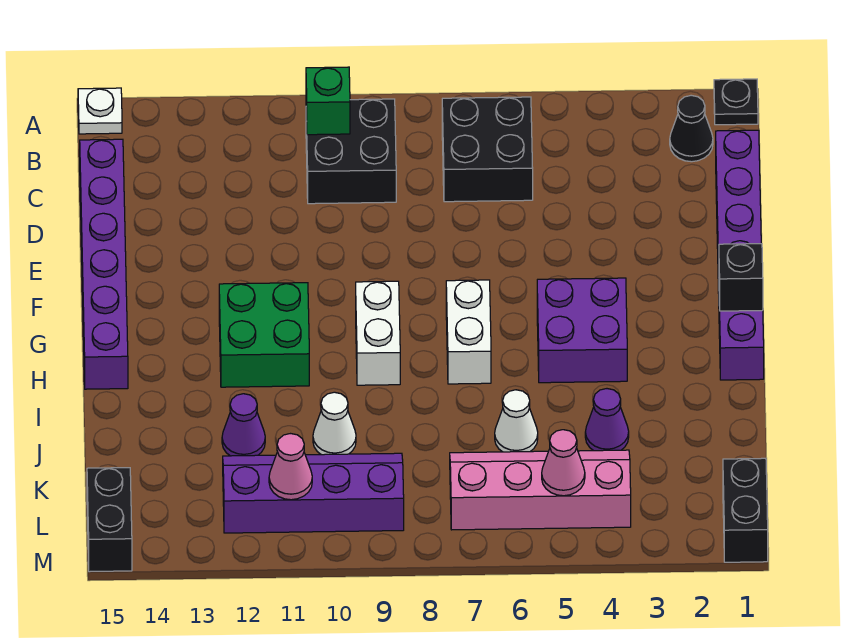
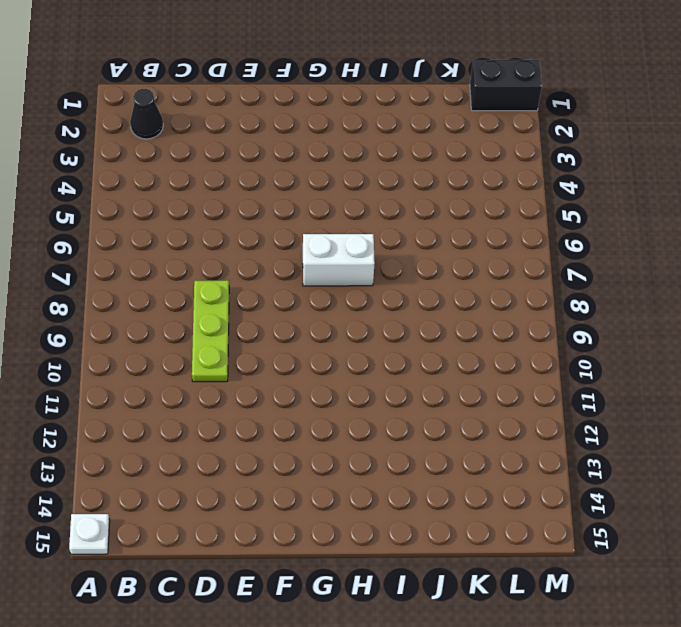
lime 1x3 plate [192,280,229,382] -> none
none -> black 1x1 plate [714,79,758,125]
none -> black 2x2 brick [442,97,533,202]
none -> black 2x2 brick [306,99,396,204]

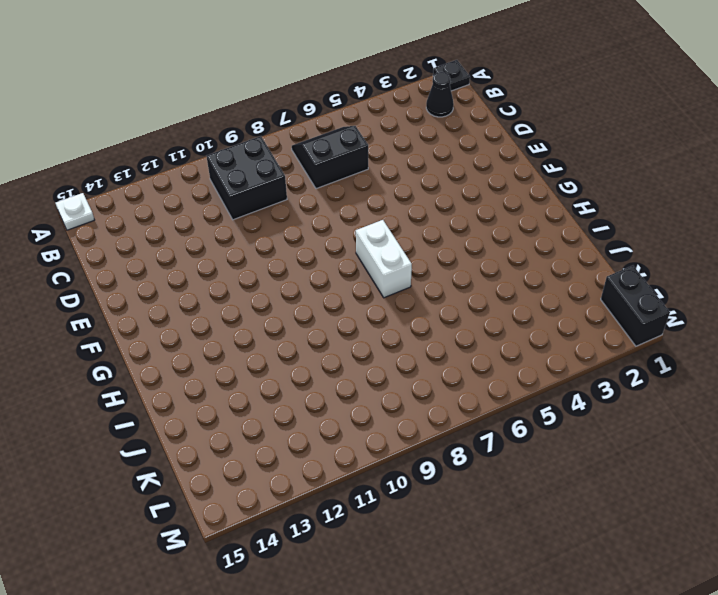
black 2x2 slope [292,126,368,189] -> black 2x2 brick [442,97,533,202]
none -> purple 1x6 brick [716,130,764,380]
none -> purple 1x6 brick [80,139,128,389]
none -> purple 2x2 brick [537,278,627,383]

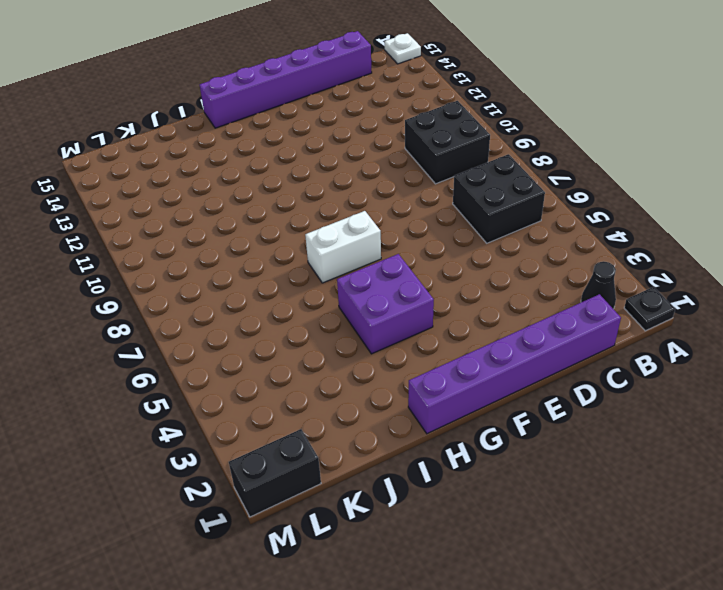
none -> white 1x2 brick [356,281,400,385]
none -> green 2x2 brick [219,283,309,387]
none -> purple 1x1 cone [585,389,629,451]

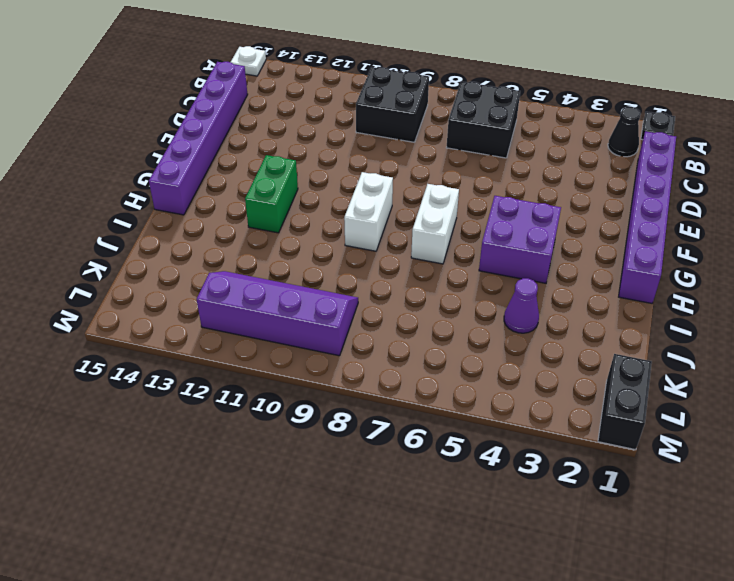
green 1x2 brick [245,155,298,233] -> green 2x2 brick [219,283,309,387]
none -> white 1x1 cone [495,390,538,452]
none -> white 1x1 cone [313,392,356,455]
none -> purple 1x1 cone [222,394,265,456]

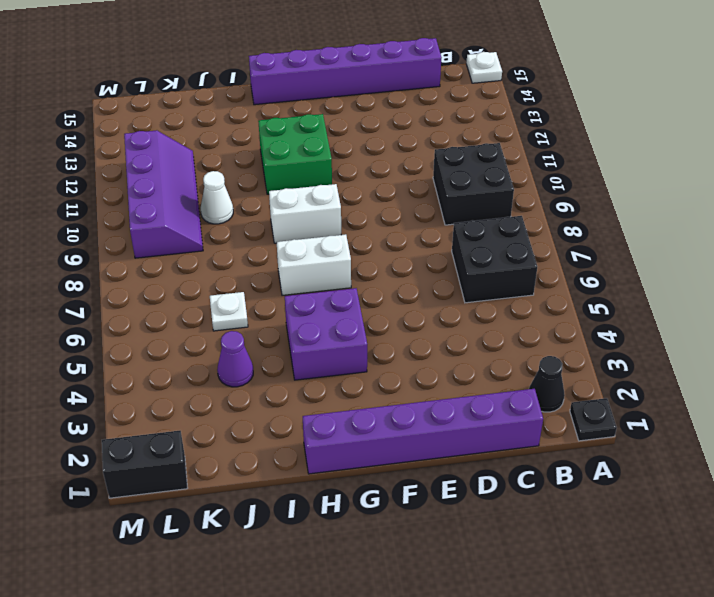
white 1x1 plate [210,292,248,331] -> white 1x1 cone [495,390,538,452]
none -> purple 1x1 cone [222,394,265,456]
none -> pink 2x4 slope [450,450,631,530]
none -> black 1x2 brick [87,468,132,572]

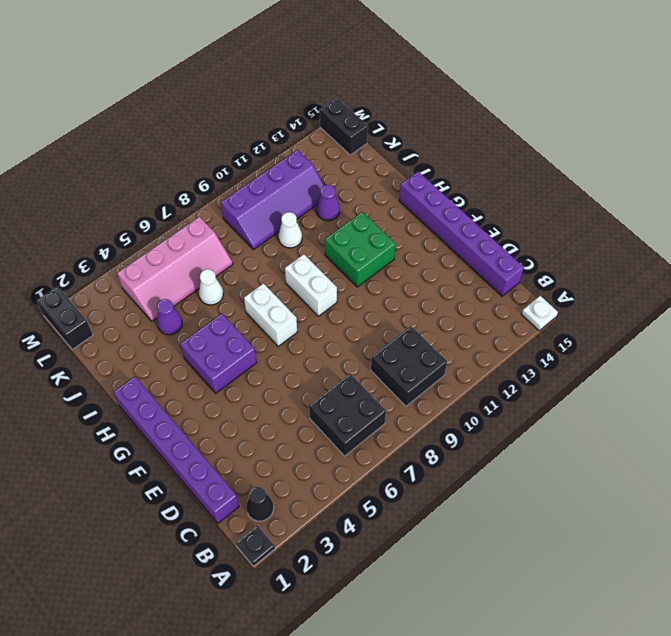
none -> green 1x1 brick [306,67,350,135]
none -> black 1x1 brick [719,243,763,311]
none -> pink 1x1 cone [542,430,585,496]

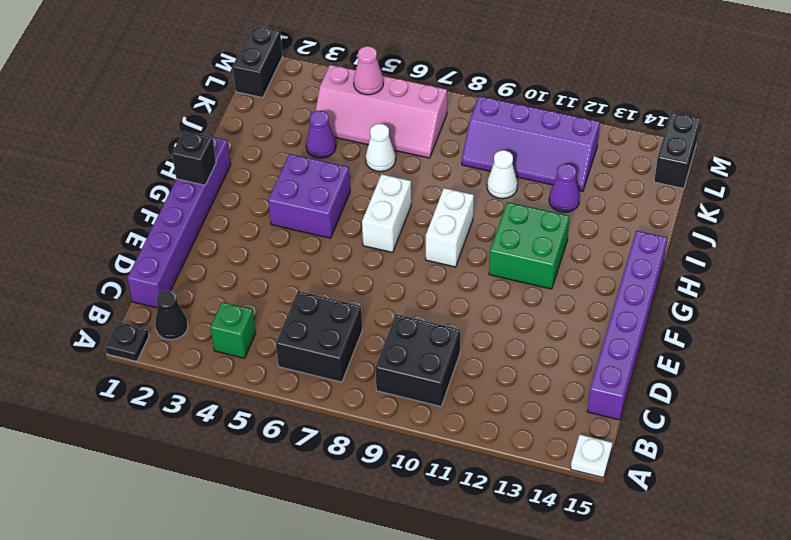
green 1x1 brick [211,302,256,358] -> green 1x1 brick moved to [306,67,350,135]
none -> pink 1x1 cone [269,434,312,500]

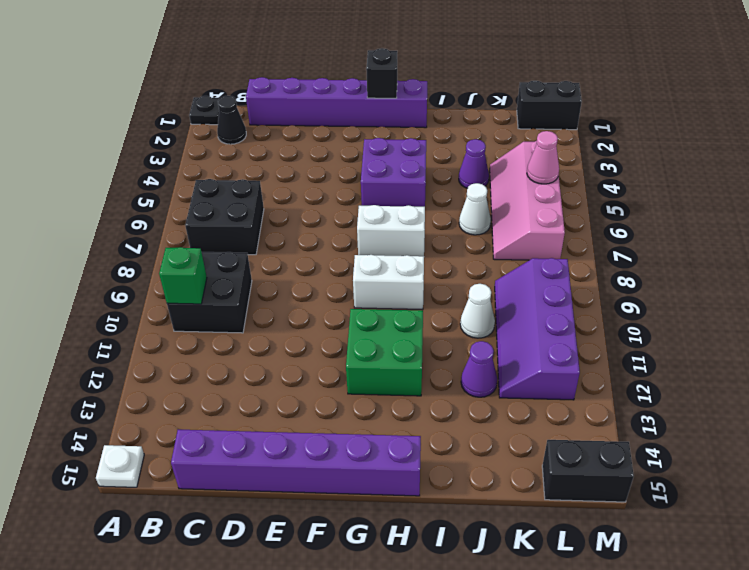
none -> pink 1x1 cone [269,434,312,500]

